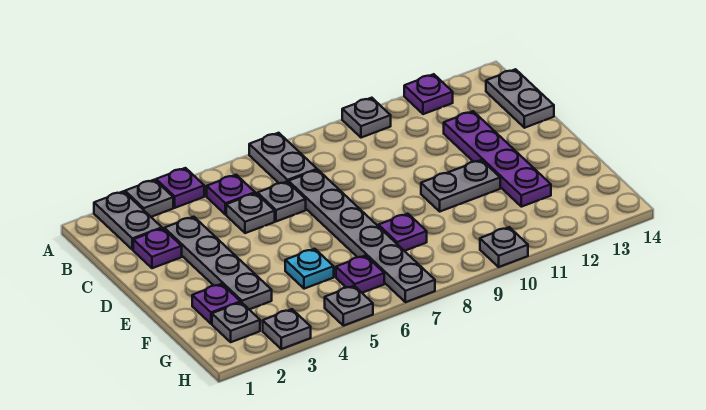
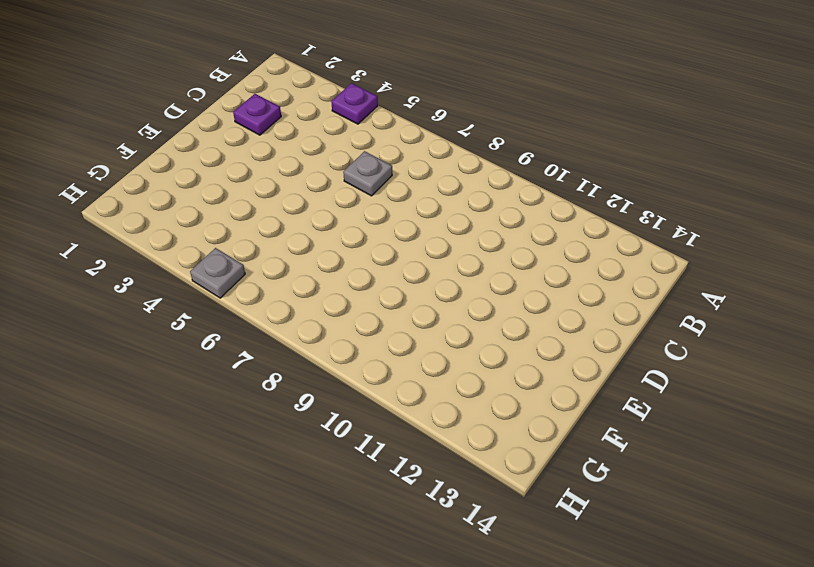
none -> grey 1x2 plate [94,191,162,250]
none -> grey 1x1 plate [125,180,173,217]
none -> grey 1x2 plate [249,133,317,183]

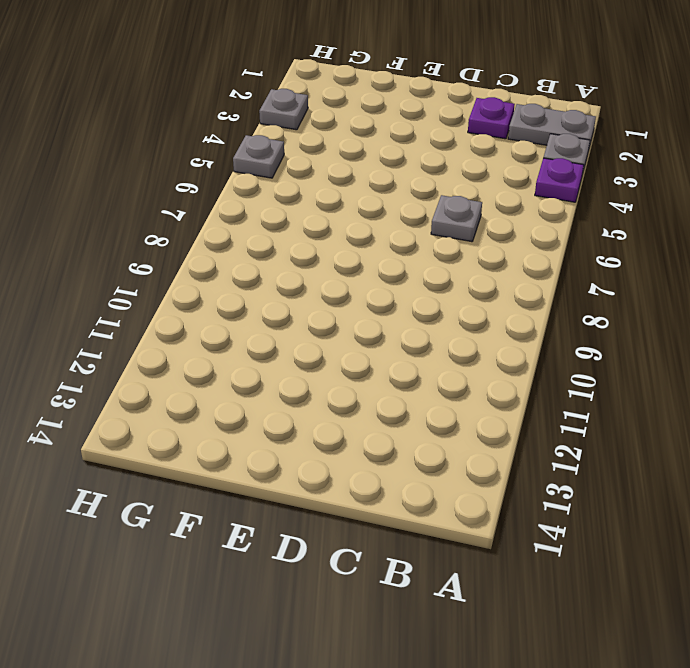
none -> grey 1x2 plate [249,133,317,183]
none -> grey 1x1 plate [342,98,391,138]
none -> purple 1x1 plate [404,74,453,114]

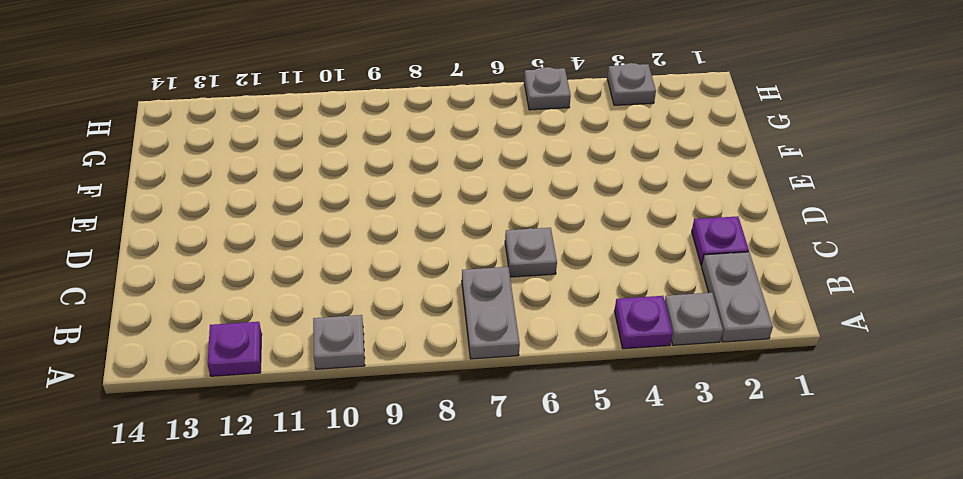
none -> purple 1x1 plate [207,175,255,215]
none -> grey 1x2 plate [486,69,554,128]
none -> grey 1x4 plate [164,217,272,309]

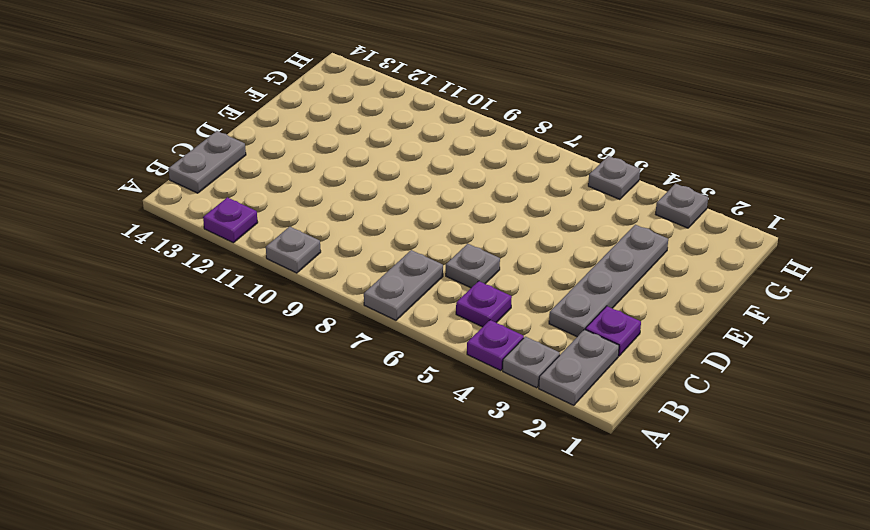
none -> grey 1x1 plate [226,193,275,233]
none -> grey 1x6 plate [288,170,435,302]
none -> purple 1x4 plate [444,111,551,207]

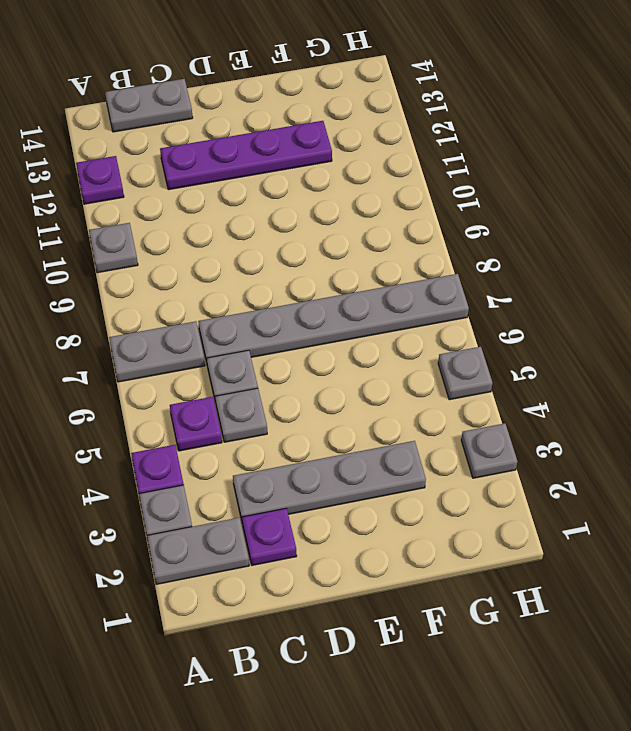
none -> grey 1x2 plate [421,160,500,211]
none -> purple 1x1 plate [192,284,240,324]
none -> cyan 1x1 plate [285,249,334,289]

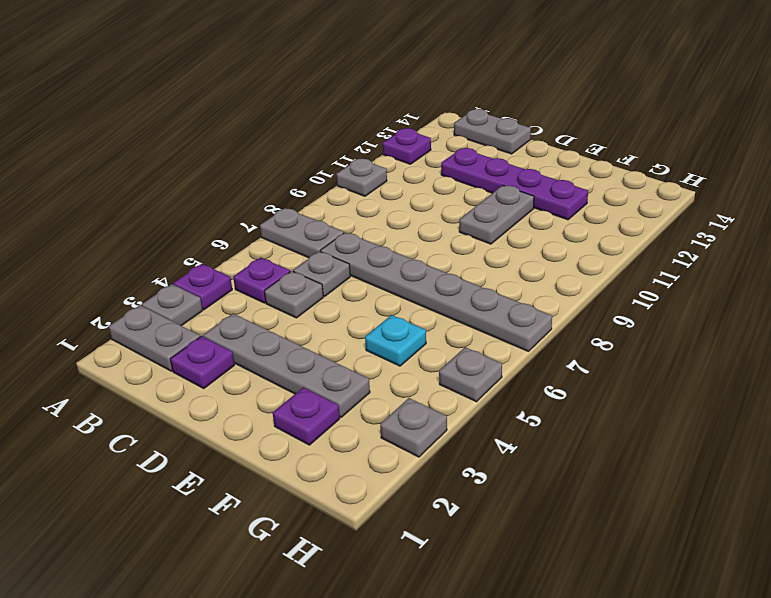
none -> purple 1x1 plate [378,214,427,251]
none -> grey 1x1 plate [212,302,260,342]
none -> purple 1x1 plate [336,256,384,293]

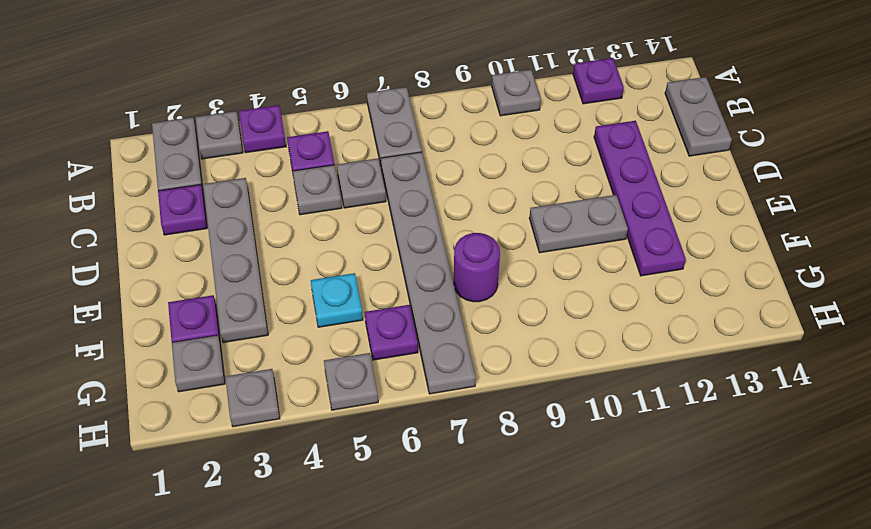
purple 1x1 round brick [454,233,500,302] -> purple 1x1 plate [378,214,427,251]
none -> grey 1x1 plate [480,227,528,267]

